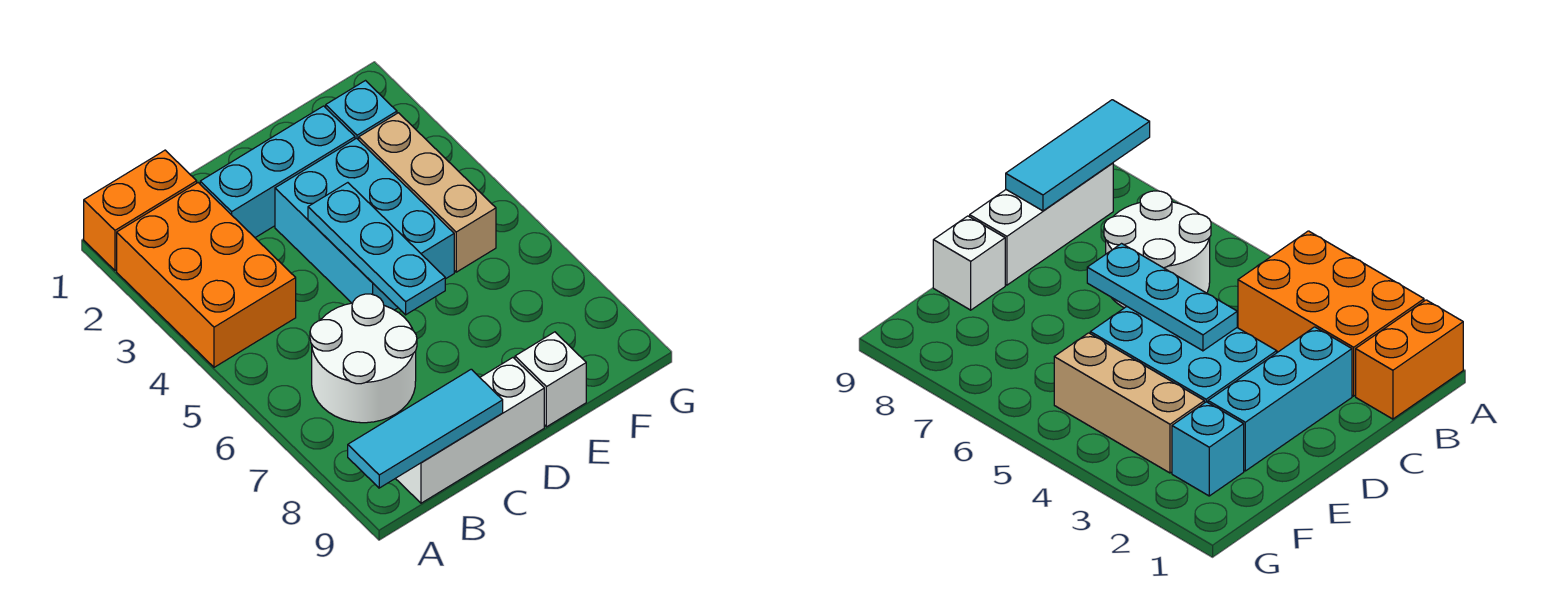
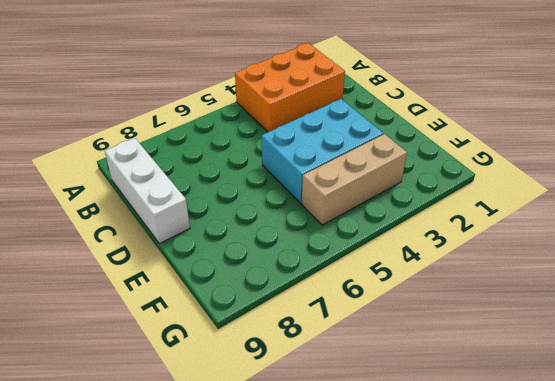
none -> orange 1x2 brick [84,150,197,270]
none -> white 2x2 round brick [310,294,417,423]

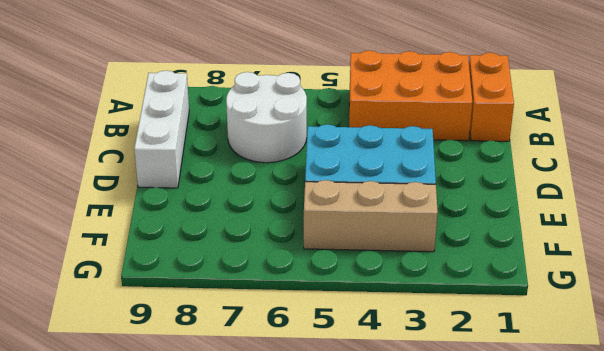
none -> cyan 1x3 brick [200,106,355,238]
none -> white 1x1 brick [515,332,586,427]

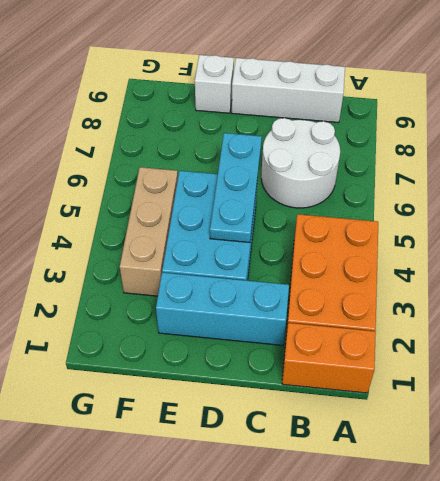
none -> cyan 1x1 brick [326,81,397,140]
none -> cyan 1x3 tile [348,369,503,488]

